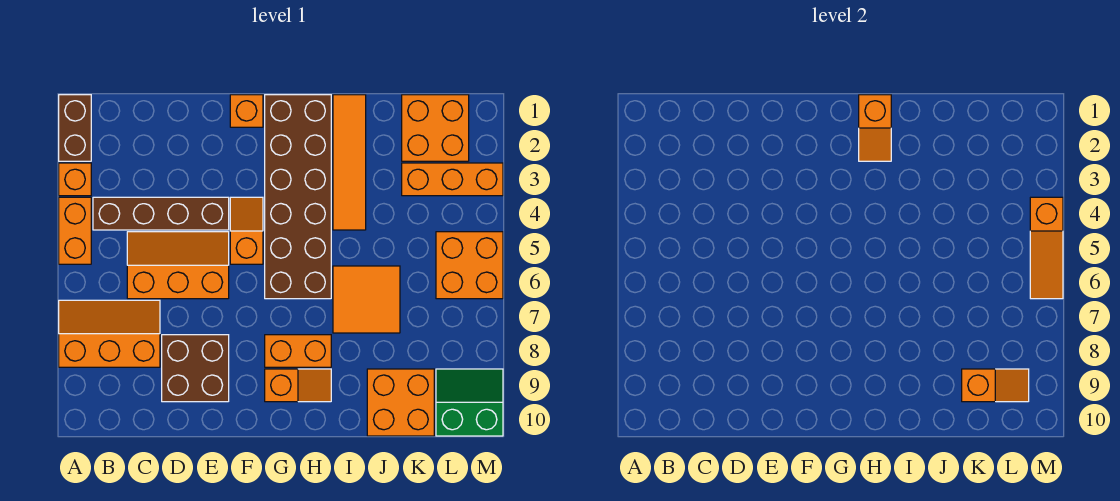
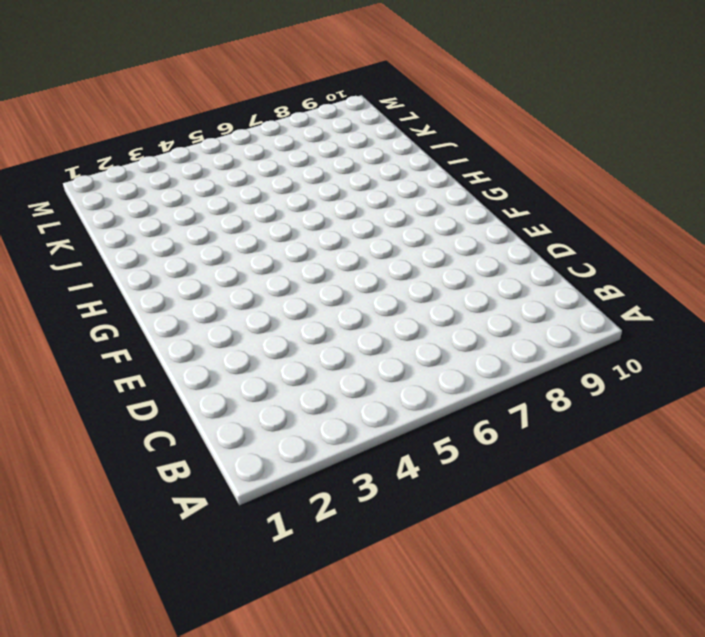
none -> brown 1x2 brick [59,95,91,161]
none -> orange 1x1 brick [59,163,91,196]
none -> orange 1x2 brick [59,197,91,264]

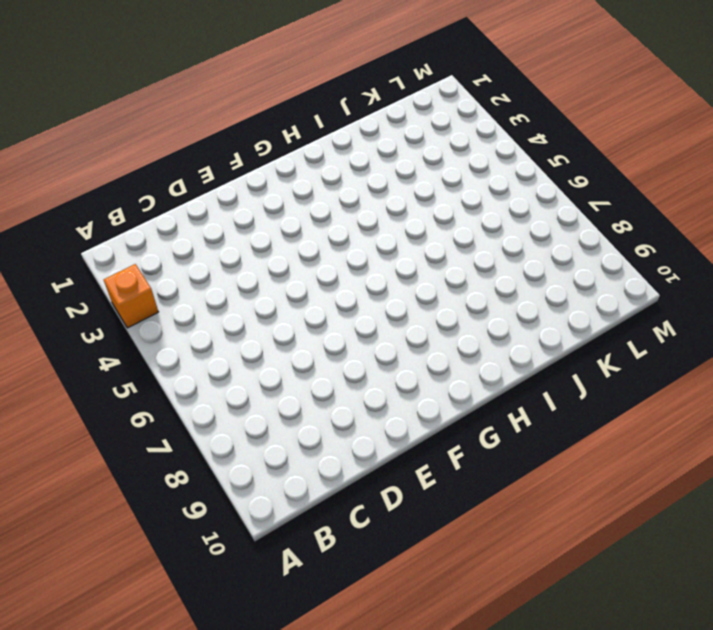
none -> brown 1x2 brick [59,95,91,161]
none -> orange 1x2 brick [59,197,91,264]
none -> orange 2x3 slope [59,300,160,367]

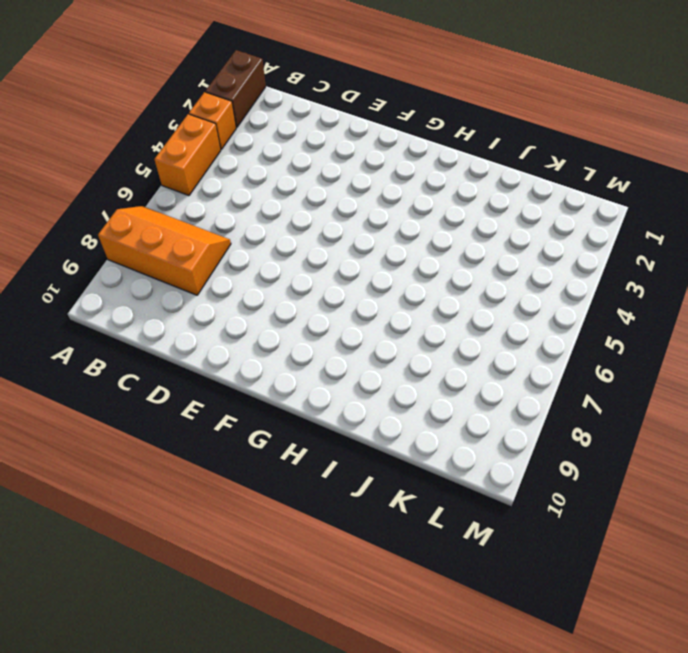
none -> brown 1x4 brick [93,197,229,230]
none -> orange 2x3 slope [127,232,229,299]
none -> brown 2x2 brick [162,335,229,402]

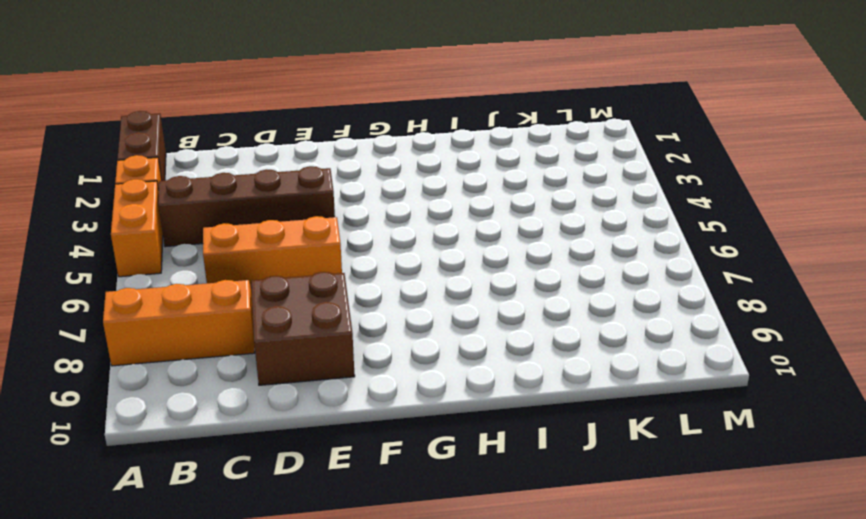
none -> orange 1x1 brick [230,95,263,127]
none -> orange 1x2 slope [230,197,263,264]
none -> brown 2x6 brick [265,95,331,299]

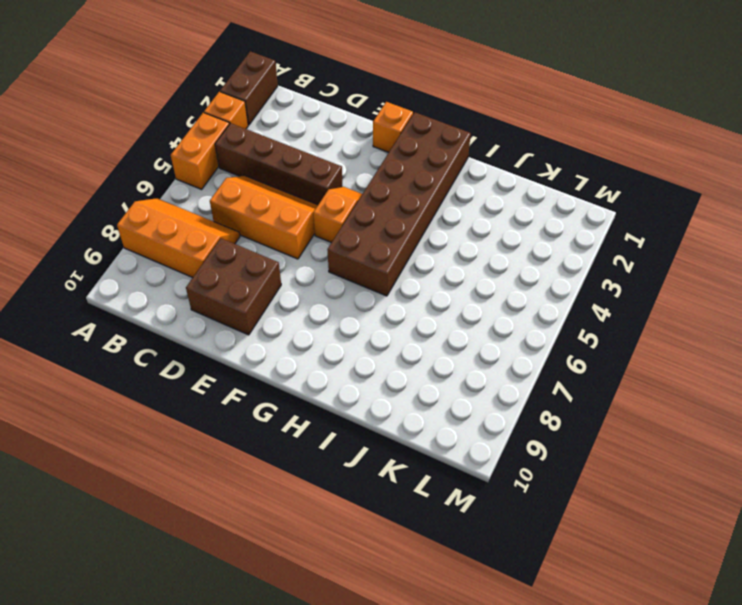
none -> orange 1x2 brick [265,335,331,367]
none -> orange 1x2 slope [265,369,331,402]
none -> orange 1x4 tile [333,95,366,230]

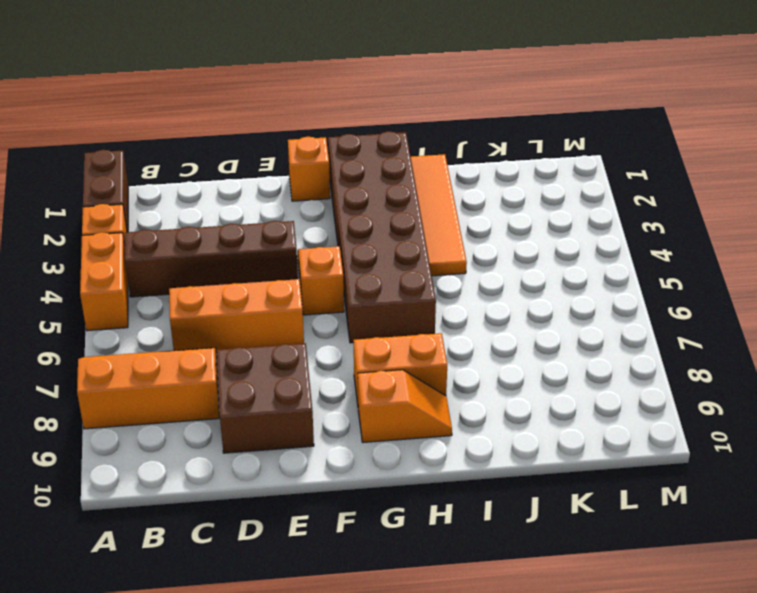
none -> orange 2x2 tile [333,266,400,333]
none -> orange 2x2 brick [367,369,434,436]
none -> orange 2x2 brick [402,95,469,161]

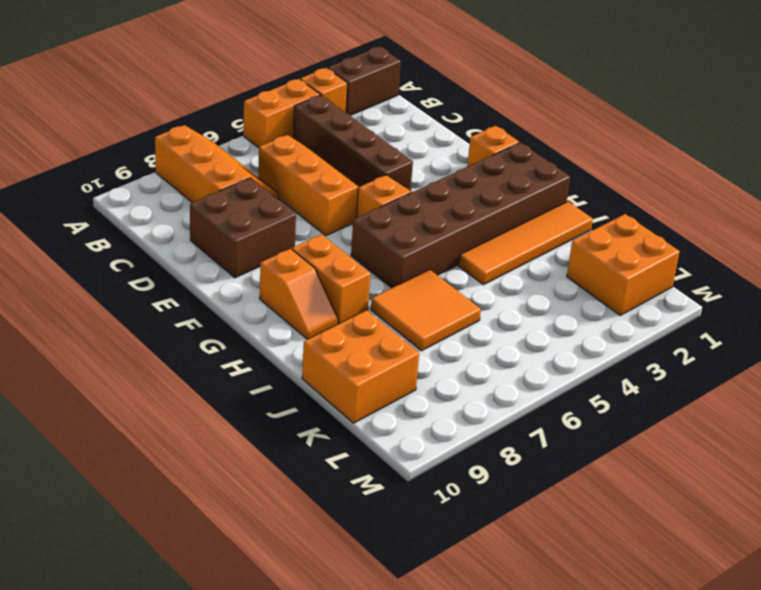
none -> orange 1x3 brick [402,163,503,196]
none -> orange 2x2 brick [436,232,503,299]
none -> green 2x2 slope [436,369,503,436]

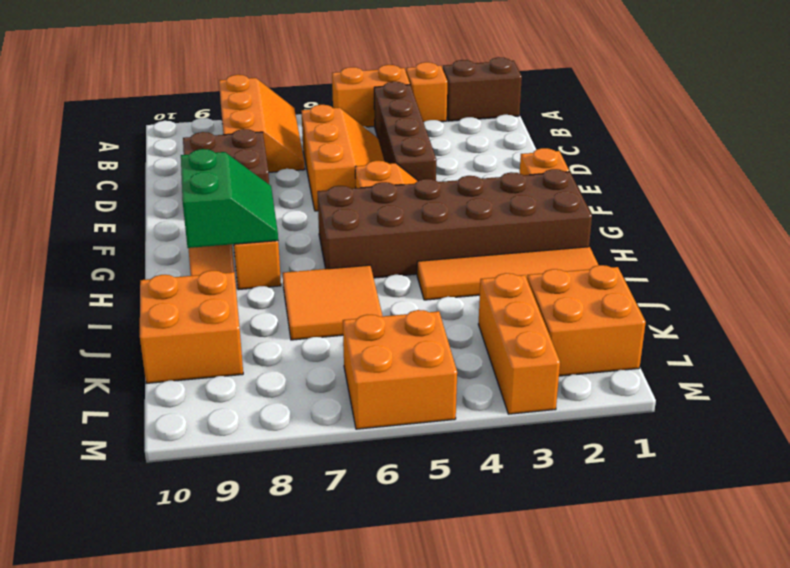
green 2x2 slope [181,149,278,248] -> green 2x2 slope moved to [436,369,503,436]
none -> orange 1x2 slope [859,95,891,161]
none -> orange 1x2 slope [962,369,1029,402]
none -> orange 1x3 slope [1030,197,1063,299]

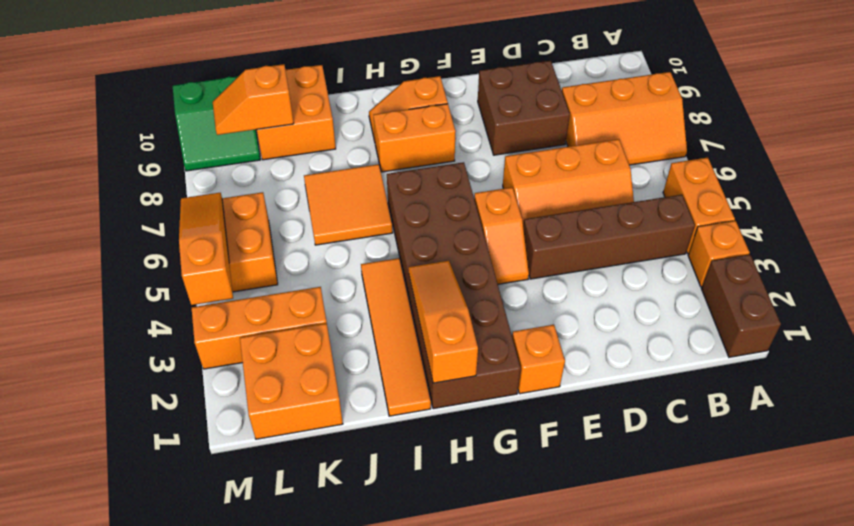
orange 1x3 slope [408,261,478,383] -> orange 1x2 slope [859,95,891,161]

